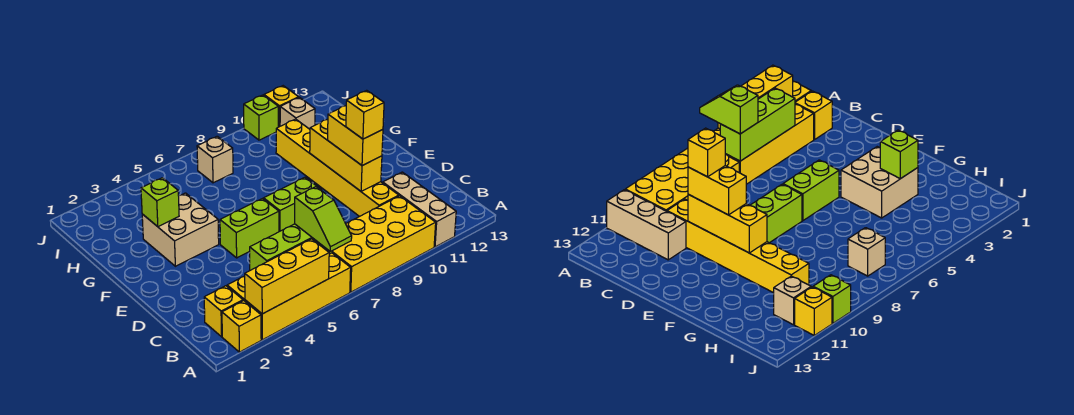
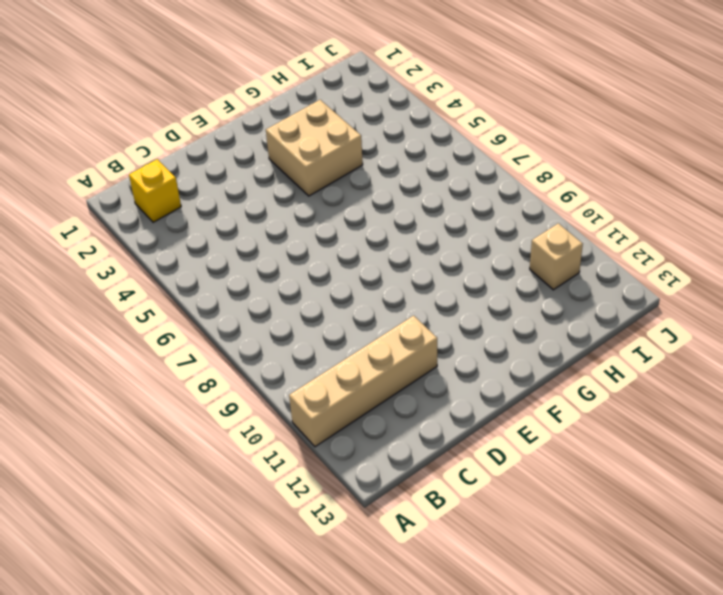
tan 1x4 brick [289,316,437,447] -> tan 1x3 brick [383,172,456,247]
none -> yellow 1x1 brick [222,301,261,352]
none -> yellow 2x4 brick [227,253,351,340]
none -> yellow 2x4 brick [332,196,436,292]

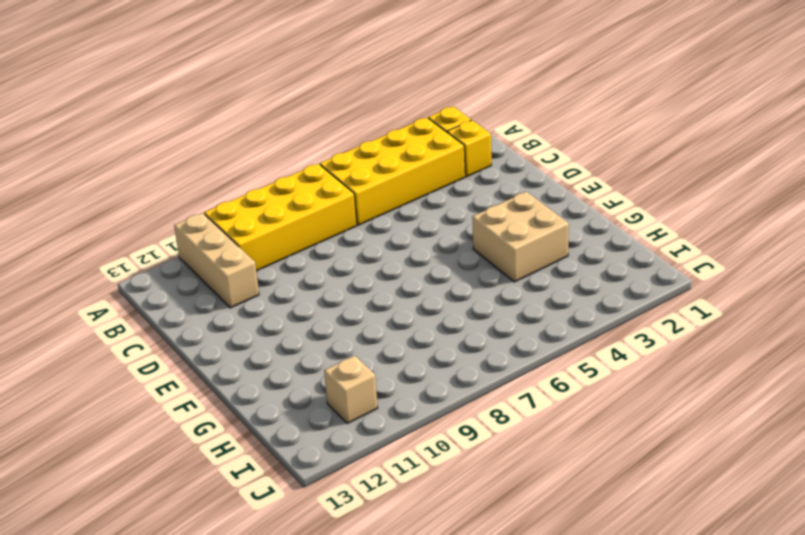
none -> yellow 1x6 brick [276,119,399,217]
none -> lime 1x2 brick [220,199,279,258]
none -> lime 1x2 brick [264,177,322,232]

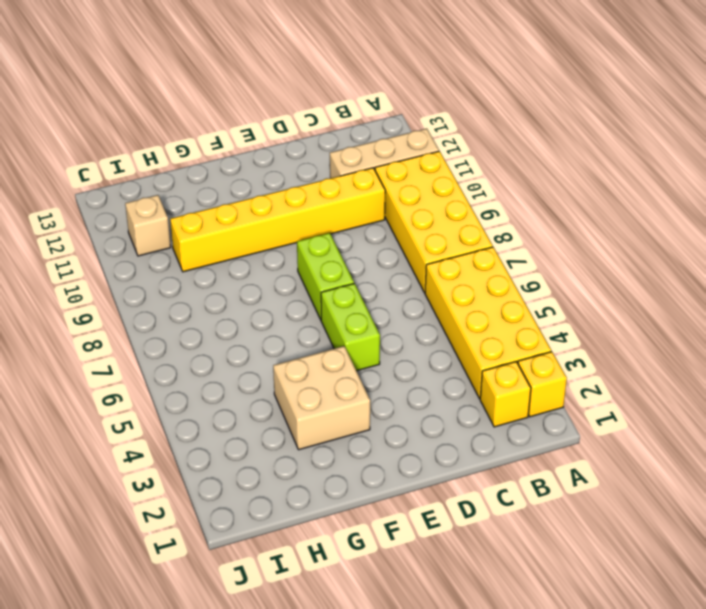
none -> tan 1x1 brick [197,136,233,183]
none -> lime 1x1 brick [244,95,278,140]
none -> yellow 1x1 brick [264,86,299,127]

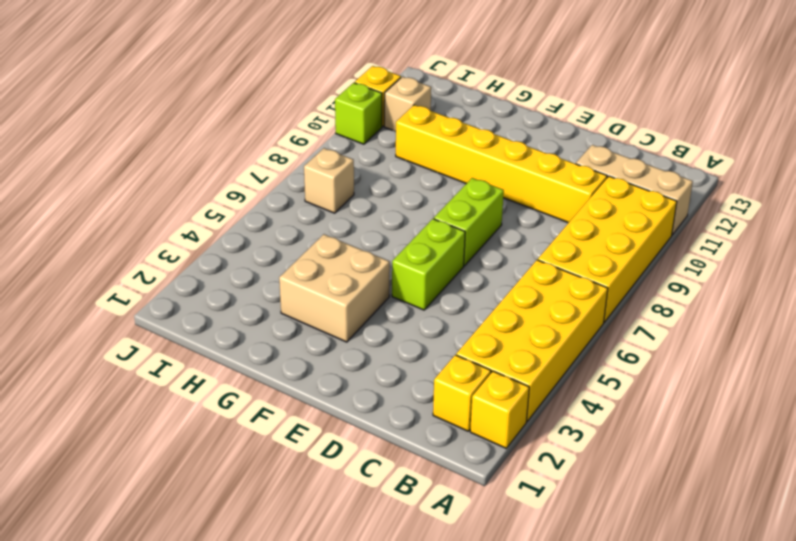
none -> yellow 1x3 brick [245,239,329,314]
none -> lime 1x3 brick [250,224,332,270]
none -> yellow 1x3 brick [310,119,382,191]

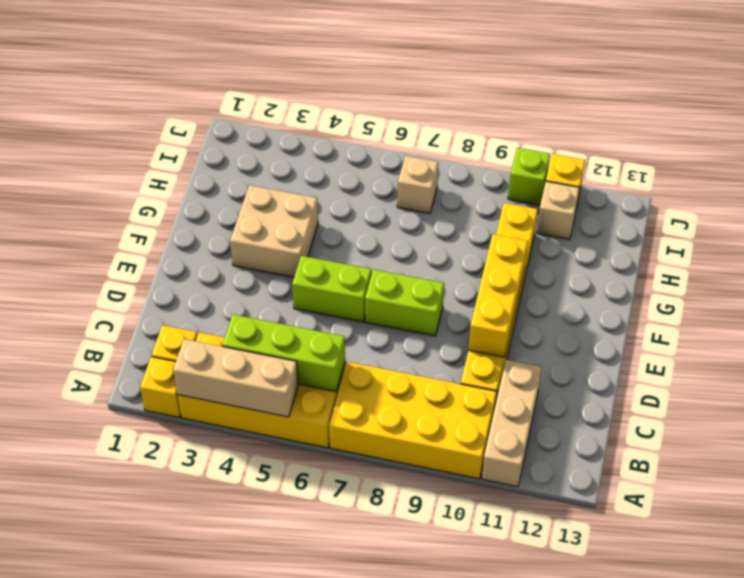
tan 1x3 brick [173,339,298,417] -> yellow 1x3 brick [245,239,329,314]
none -> lime 1x1 brick [141,178,179,227]
none -> lime 1x2 slope [295,187,352,251]
none -> yellow 1x2 brick [328,106,383,166]

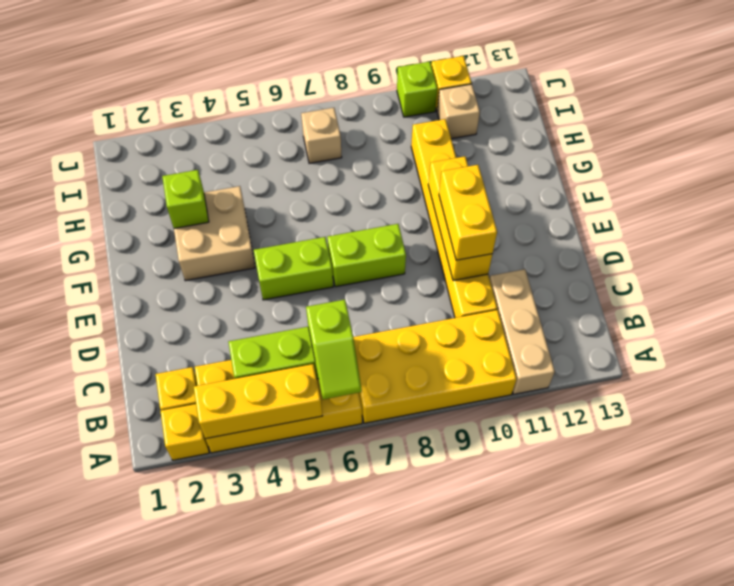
none -> yellow 1x1 brick [346,90,384,139]

